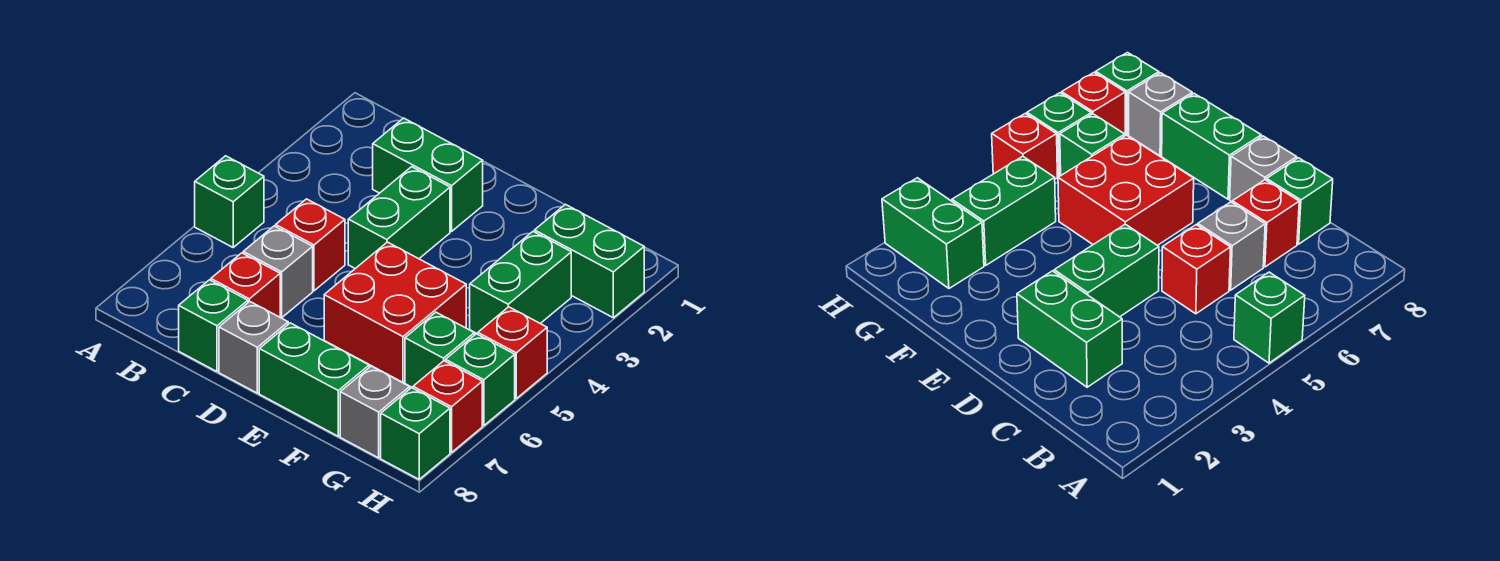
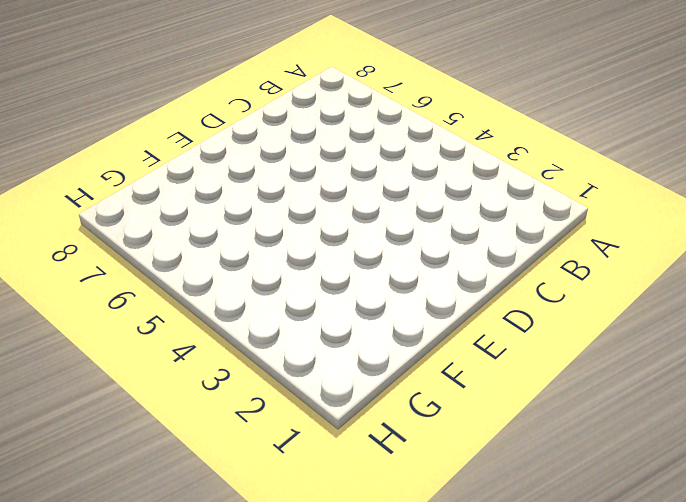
none -> green 1x1 brick [195,156,264,247]
none -> green 1x2 brick [373,118,483,231]
none -> red 1x1 brick [276,199,345,291]

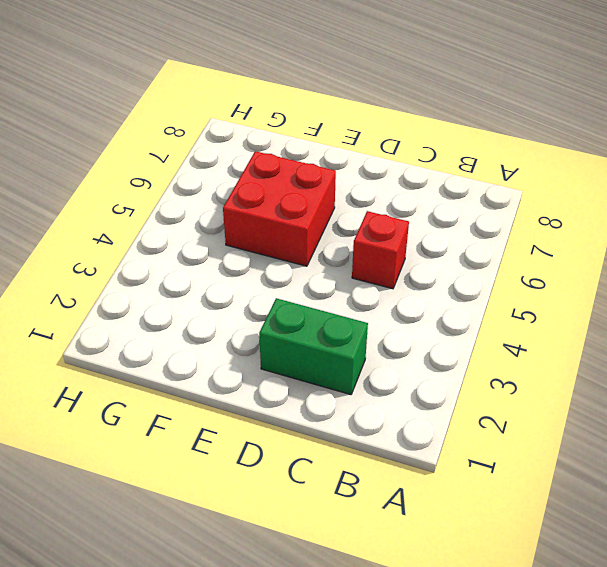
none -> green 1x1 brick [195,156,264,247]
none -> grey 1x1 brick [243,226,313,318]
none -> red 1x1 brick [211,253,280,317]

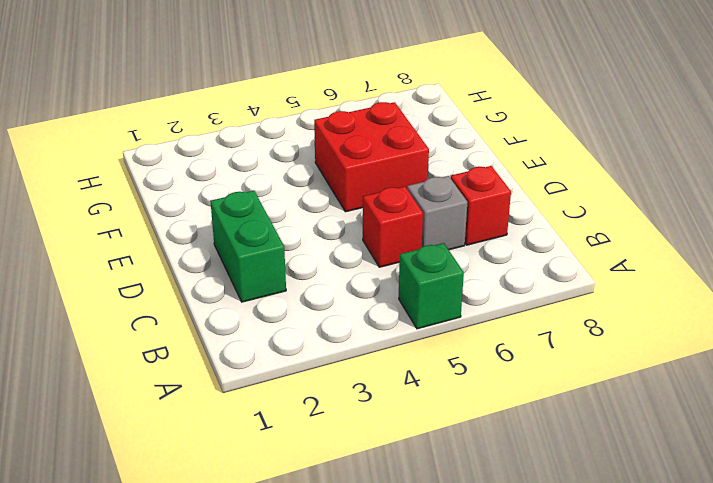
none -> green 1x1 brick [179,280,248,372]
none -> green 1x2 brick [348,167,450,269]
none -> grey 1x1 brick [219,302,288,393]

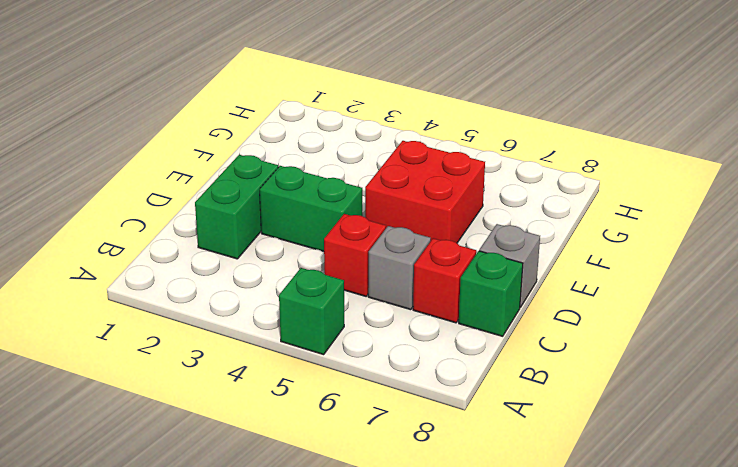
none -> green 1x2 brick [259,323,369,436]
none -> green 1x2 brick [535,204,644,318]
none -> green 1x2 brick [470,232,571,334]

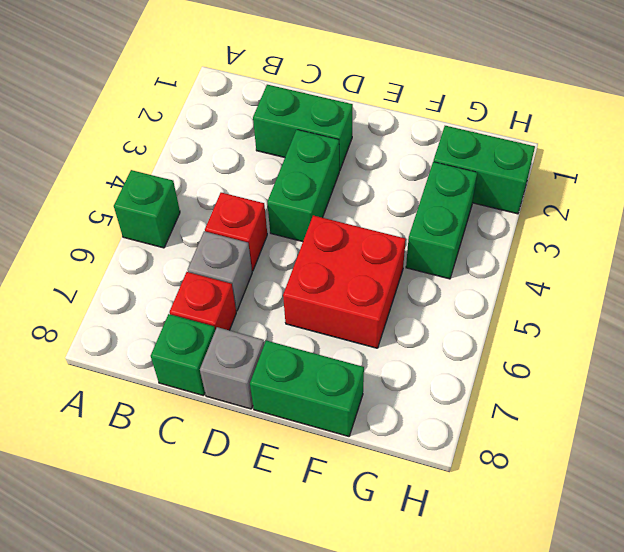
none -> green 1x1 brick [405,312,474,388]
none -> grey 1x1 brick [340,366,410,458]
none -> red 1x1 brick [478,307,547,398]

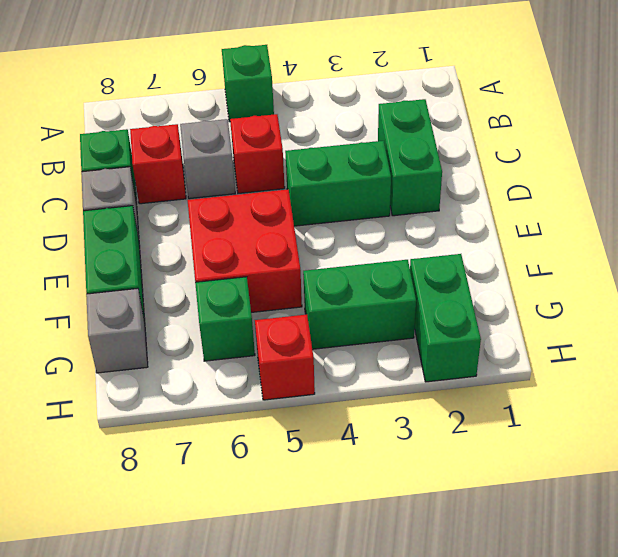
none -> green 1x1 brick [446,334,515,426]
none -> red 1x1 brick [413,361,482,452]
none -> green 1x1 brick [381,388,450,479]

